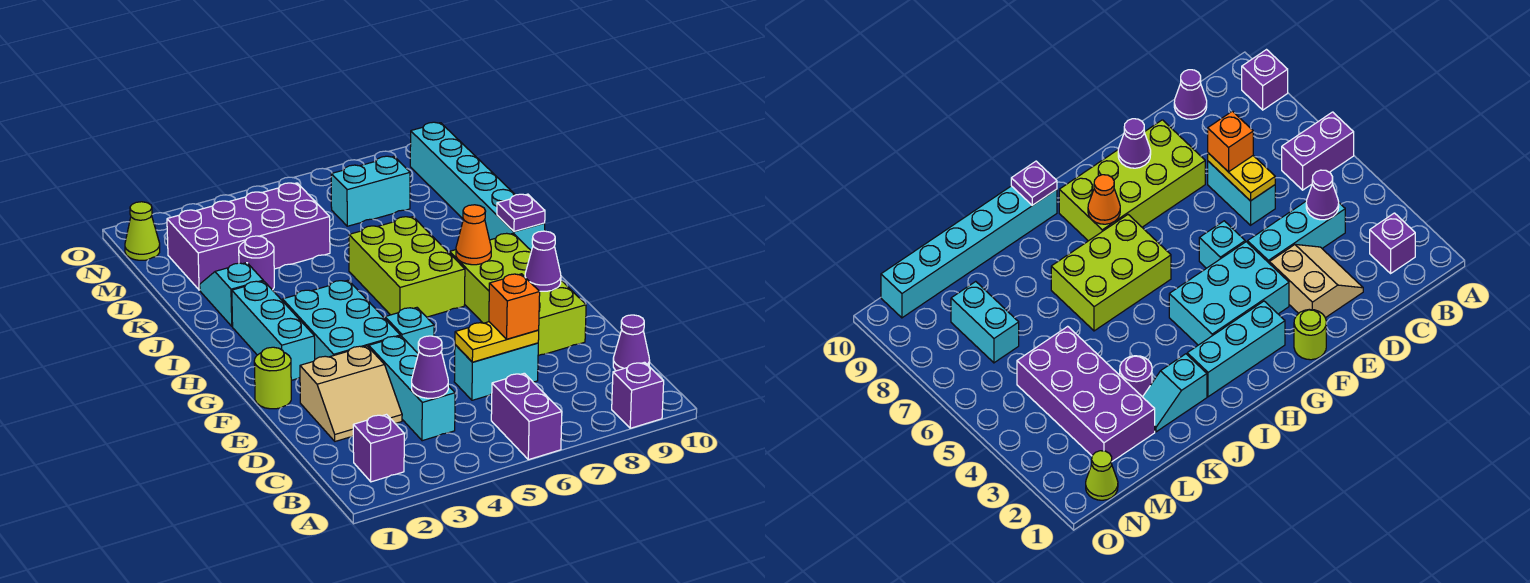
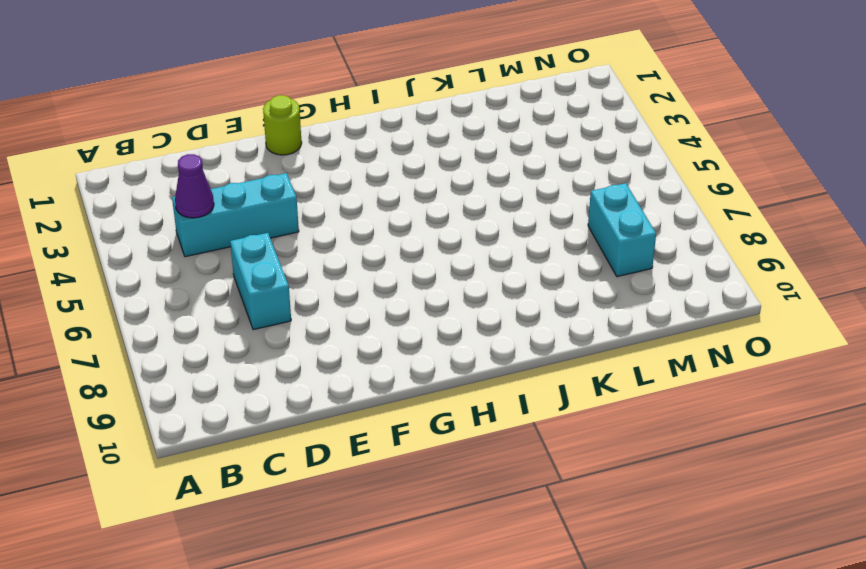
none -> purple 1x2 brick [491,373,562,460]
none -> purple 1x1 brick [612,362,664,428]
none -> purple 1x1 brick [353,415,404,482]

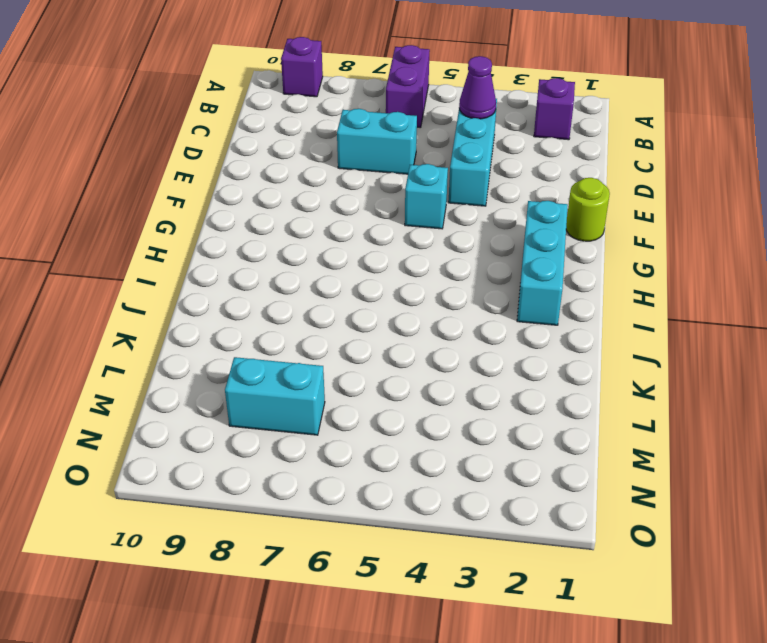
none -> purple 1x1 cone [613,315,650,371]
none -> tan 2x2 slope [300,346,402,441]
none -> lime 2x4 brick [450,233,586,356]

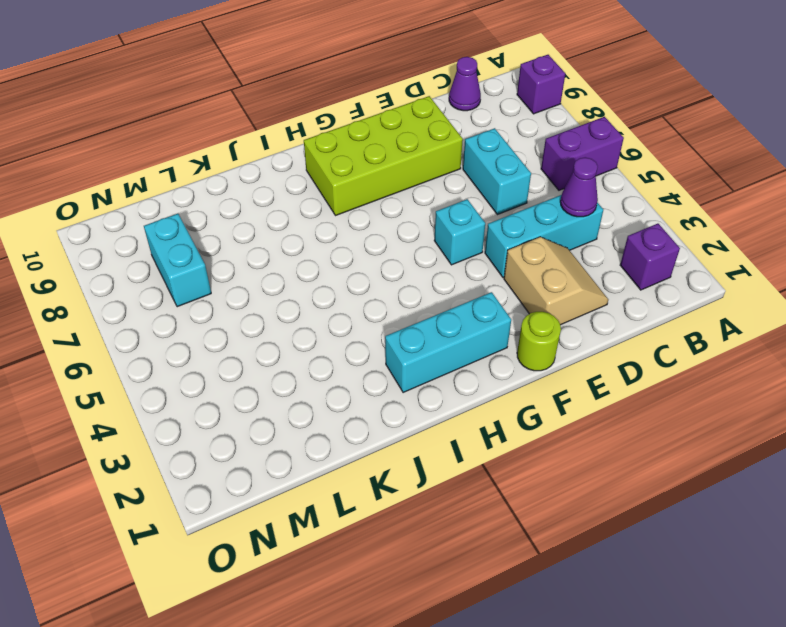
none -> cyan 2x3 brick [283,280,400,359]
none -> lime 2x3 brick [349,217,465,317]
none -> cyan 1x6 brick [410,122,545,251]

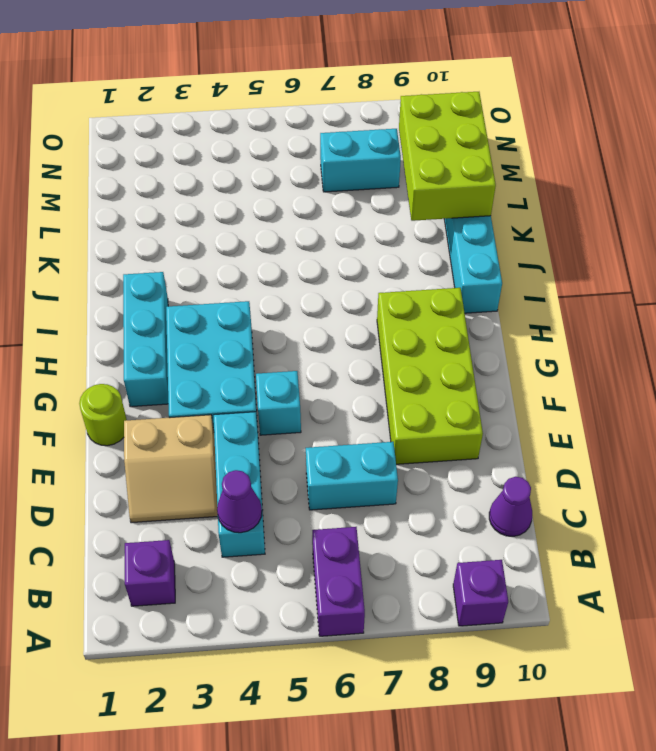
lime 2x3 brick [399,92,496,221] -> lime 2x3 brick moved to [349,217,465,317]
none -> cyan 1x2 slope [200,263,263,327]
none -> purple 1x1 round brick [239,236,274,290]
none -> purple 2x4 brick [167,183,330,290]

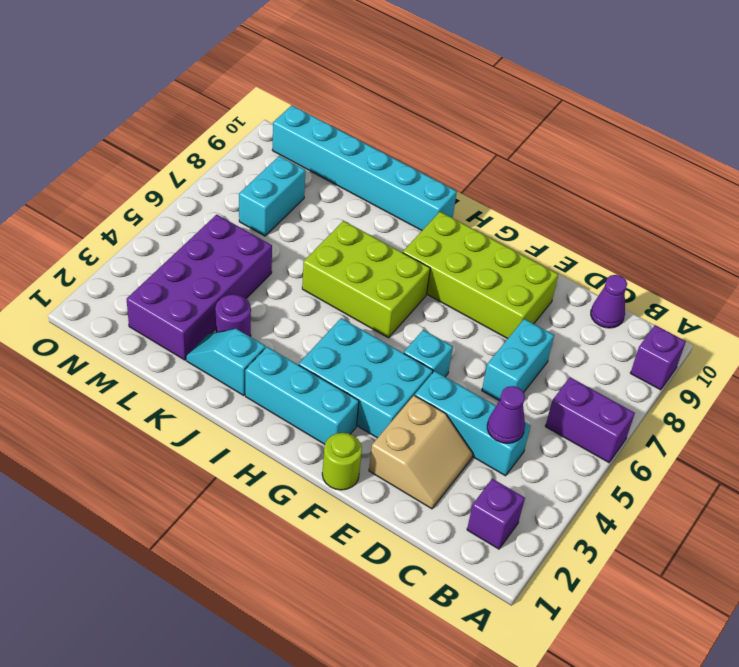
none -> lime 1x1 cone [125,202,160,260]
none -> yellow 1x2 plate [455,322,539,362]
none -> purple 1x1 cone [525,231,561,291]

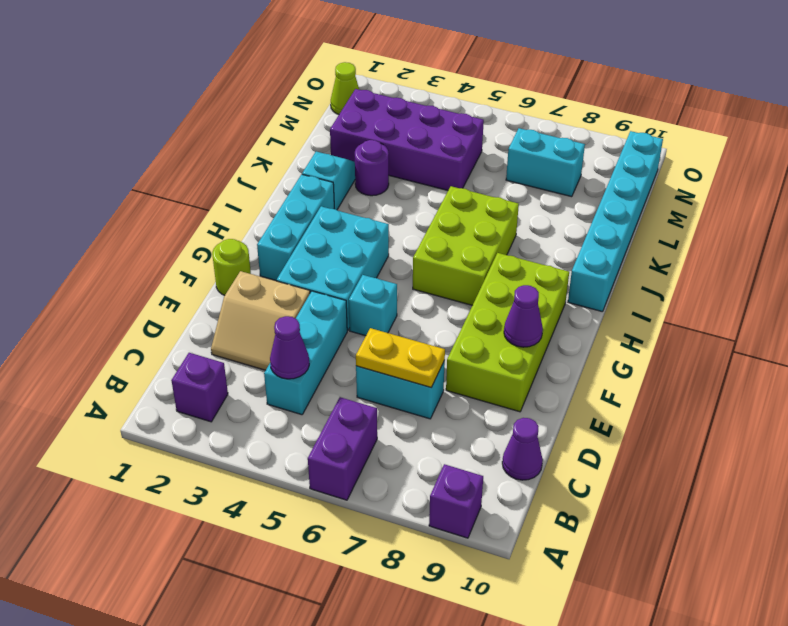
none -> orange 1x1 cone [456,205,491,265]
none -> purple 1x1 plate [497,194,545,232]
none -> orange 1x1 brick [489,274,540,339]

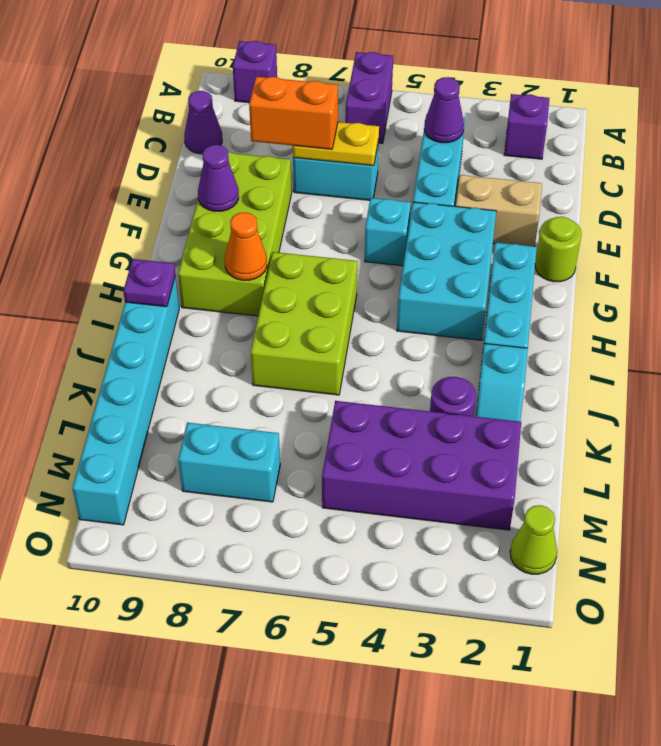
orange 1x2 brick [249,77,338,149] -> orange 1x1 brick [489,274,540,339]

